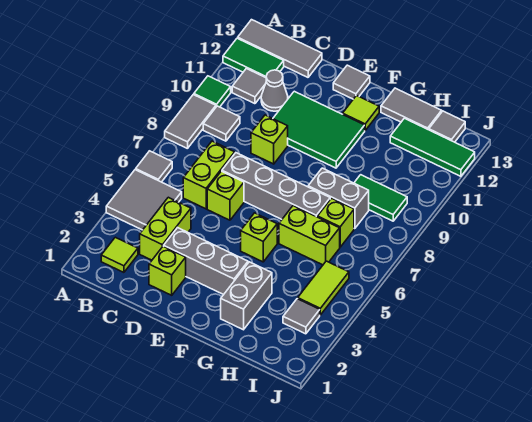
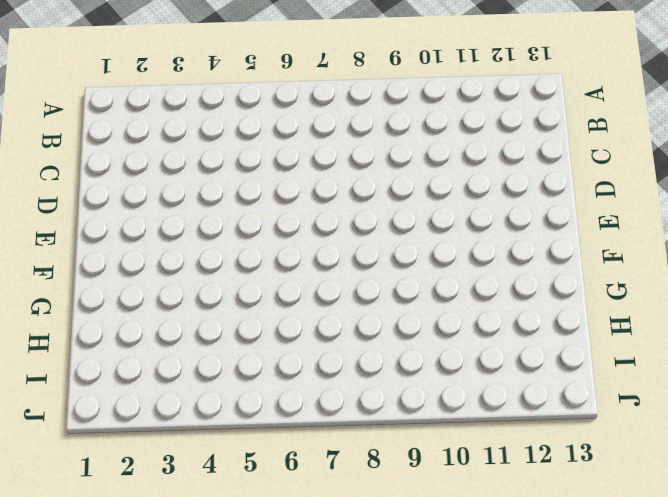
none -> grey 2x2 tile [106,170,182,230]
none -> grey 1x1 tile [136,151,172,182]
none -> grey 1x2 tile [165,95,216,149]
none -> green 1x1 tile [194,76,231,107]

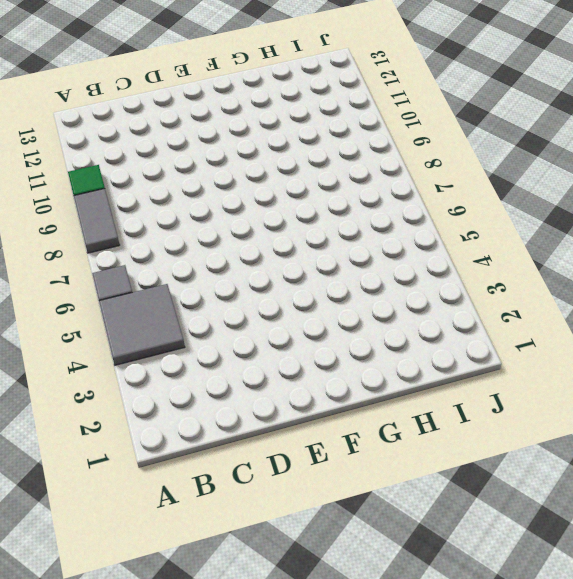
none -> green 1x2 tile [223,38,284,78]
none -> grey 1x3 tile [238,20,322,77]
none -> lime 1x1 tile [101,237,138,272]
none -> grey 1x1 tile [203,106,240,141]

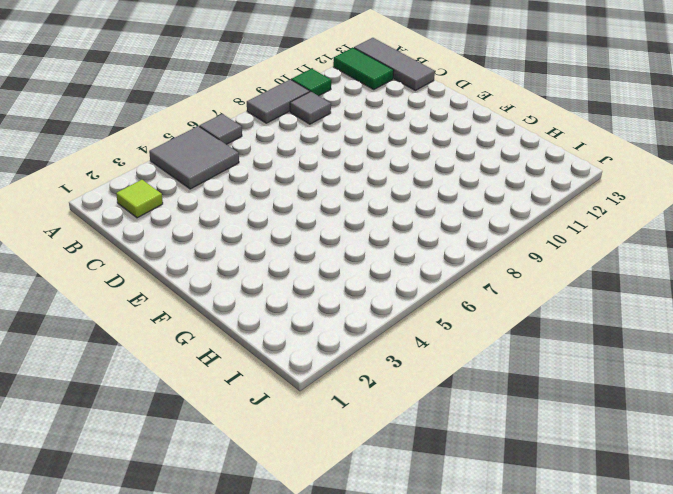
none -> grey 1x1 tile [232,68,266,104]
none -> lime 1x2 brick [140,197,191,260]
none -> lime 1x2 brick [183,141,235,209]
none -> grey 1x1 cone [261,70,288,111]

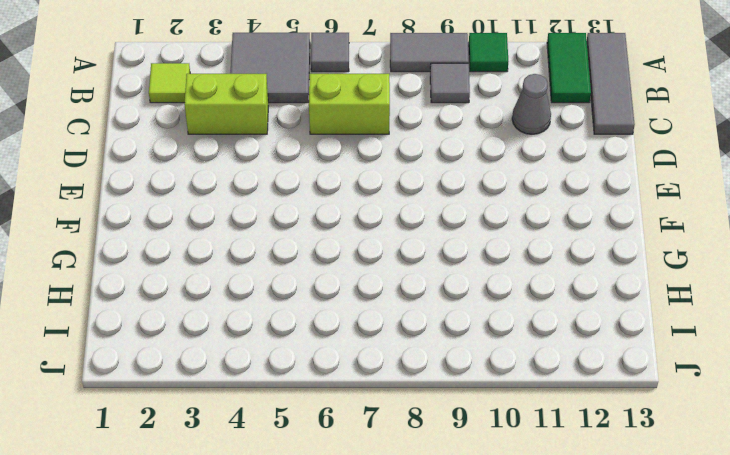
none -> grey 1x1 tile [232,68,266,104]
none -> lime 1x1 brick [149,246,186,295]
none -> grey 1x3 brick [164,228,248,295]
none -> lime 1x1 brick [207,171,244,220]

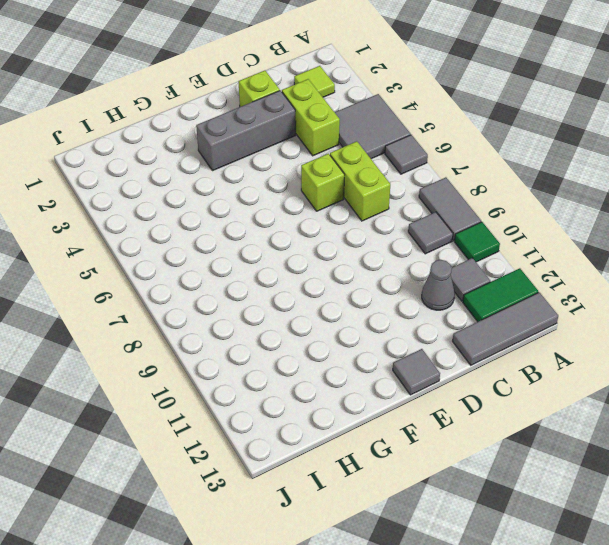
none -> grey 1x4 brick [222,153,330,219]
none -> lime 1x1 brick [251,115,288,164]
none -> green 2x3 tile [273,91,365,168]
none -> lime 1x1 brick [241,213,277,262]

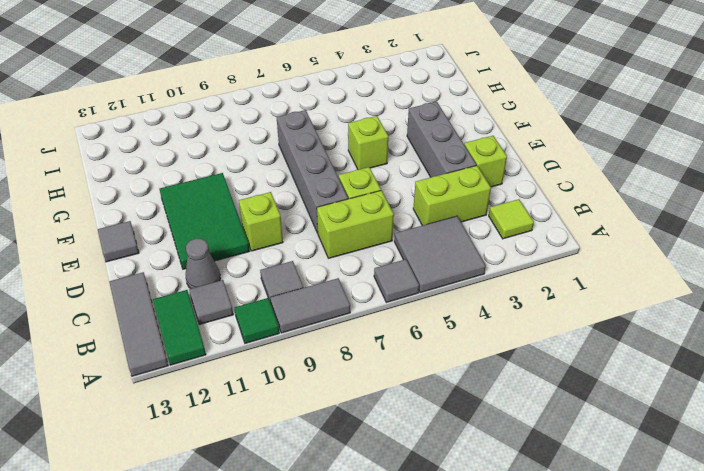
none -> lime 1x1 tile [343,96,379,130]
none -> grey 1x2 brick [221,262,272,330]
none -> lime 1x2 brick [279,206,340,265]
none -> grey 1x2 brick [308,168,369,229]

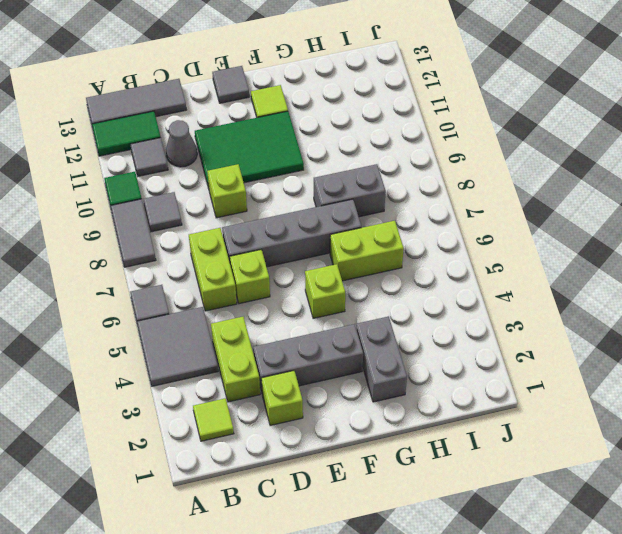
none -> grey 1x2 tile [381,88,442,130]
none -> lime 1x1 brick [318,198,354,247]
none -> green 1x2 tile [354,175,407,221]
none -> green 1x3 tile [390,118,475,176]

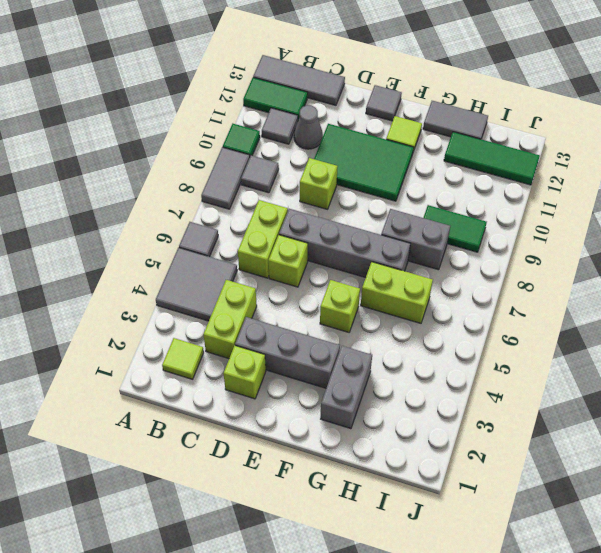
none -> lime 1x1 brick [318,198,354,247]
none -> grey 1x1 tile [283,299,320,334]
none -> lime 1x2 tile [298,261,349,315]
none -> grey 1x1 tile [429,111,465,142]

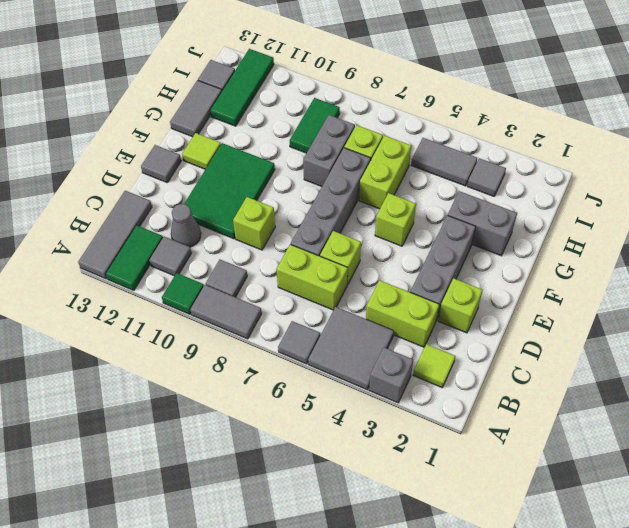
grey 1x1 brick [369,347,413,403] -> none
grey 1x2 tile [411,138,477,186] -> lime 1x2 tile [298,261,349,315]

